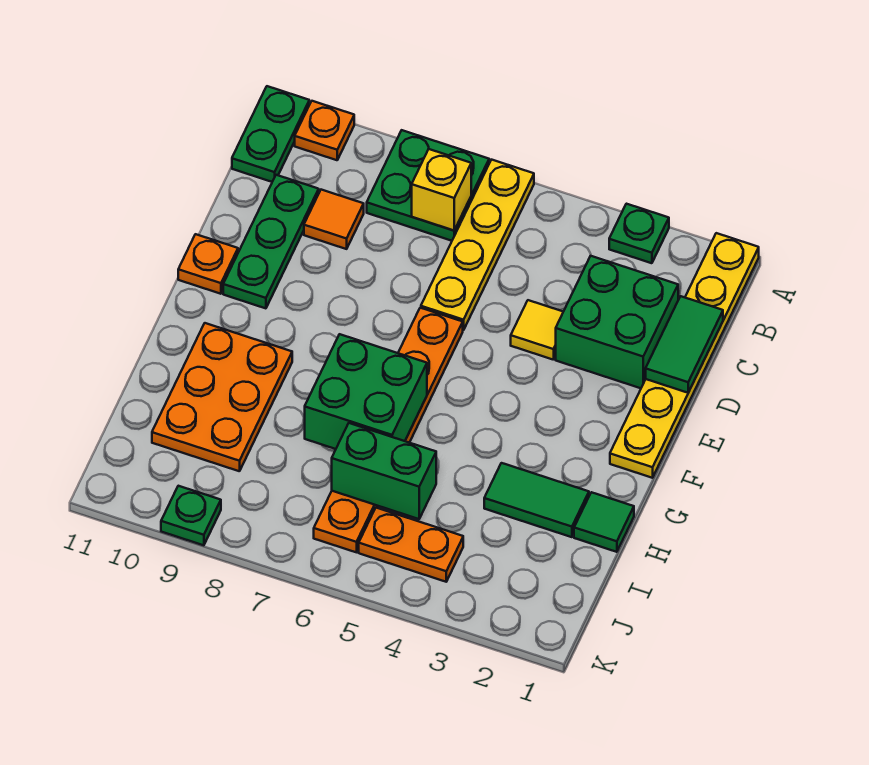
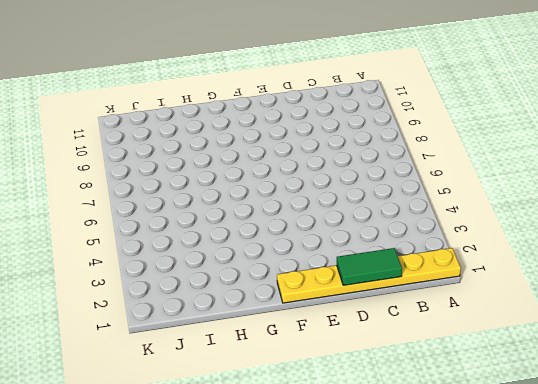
none -> green 1x1 plate [609,204,669,263]
none -> yellow 1x4 plate [421,160,534,330]
none -> green 2x2 plate [367,130,489,241]

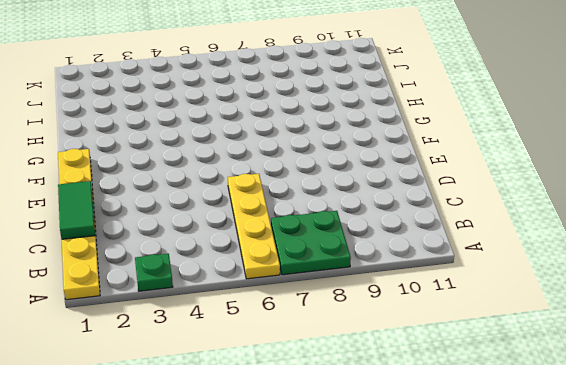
none -> orange 1x1 plate [295,101,354,160]
none -> green 1x2 plate [232,86,309,182]
none -> green 2x2 brick [556,256,678,388]

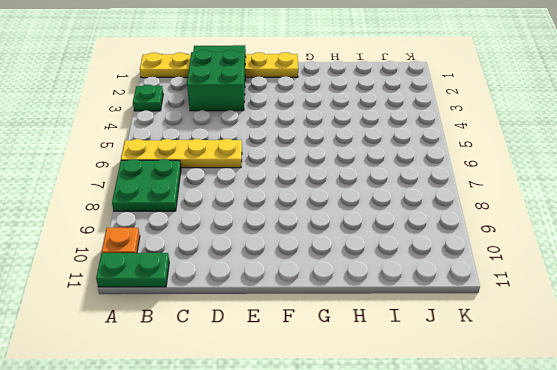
none -> orange 1x1 tile [304,190,364,249]
none -> green 1x3 plate [223,175,319,308]
none -> yellow 1x1 tile [511,300,563,359]

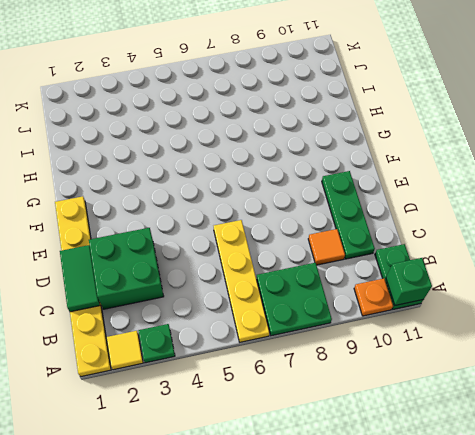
yellow 1x1 tile [106,331,143,370] -> yellow 1x1 tile moved to [511,300,563,359]
green 1x1 brick [386,258,432,305] -> none
none -> orange 1x6 plate [314,308,463,552]
none -> orange 1x1 plate [178,234,238,294]
none -> orange 2x3 plate [152,323,292,471]

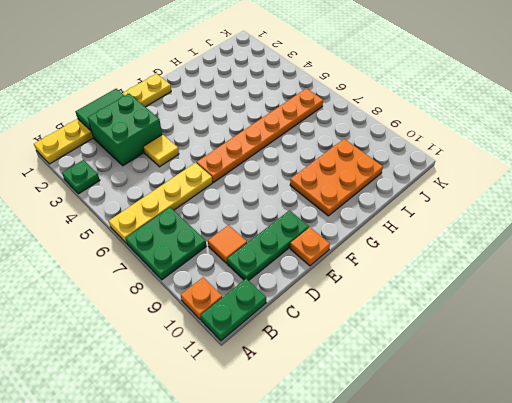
none -> green 1x1 tile [574,492,634,552]
none -> green 1x2 tile [484,463,589,537]
none -> orange 1x2 plate [359,508,463,582]

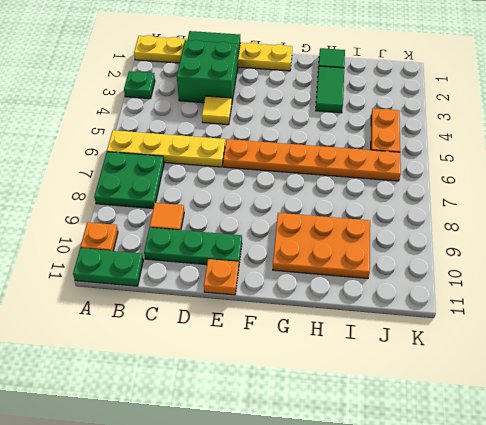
none -> green 1x1 plate [161,486,221,545]
none -> yellow 1x1 brick [412,149,471,231]
none -> green 2x2 brick [305,334,427,449]

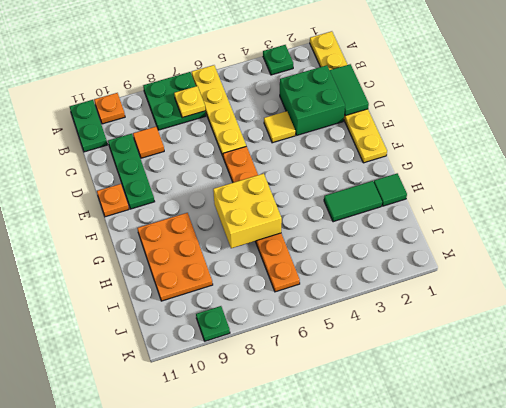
yellow 1x1 plate [174,86,205,118] -> yellow 1x1 brick [412,149,471,231]
yellow 2x2 brick [213,174,282,248] -> green 2x2 brick [305,334,427,449]
none -> orange 1x2 plate [359,508,463,582]
none -> green 1x2 brick [332,423,436,519]

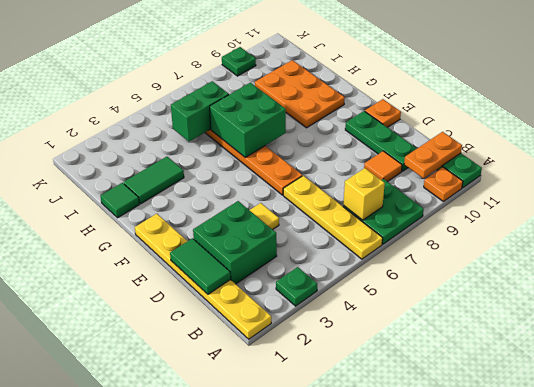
orange 1x2 plate [404,132,462,178] -> orange 1x2 plate moved to [359,508,463,582]

